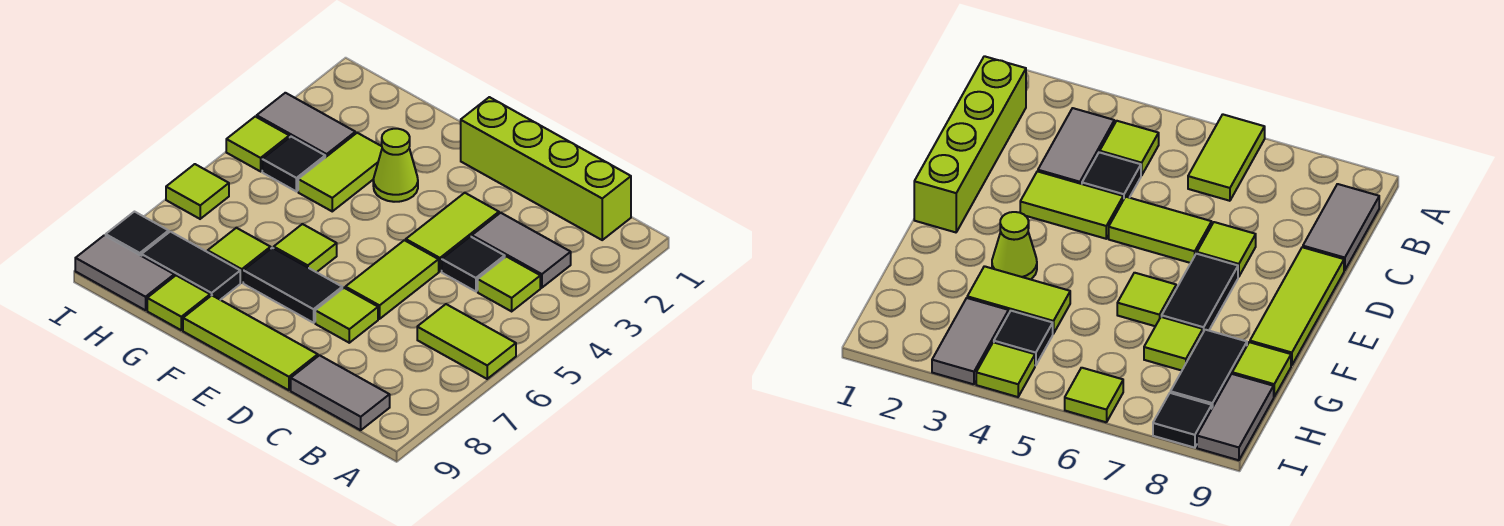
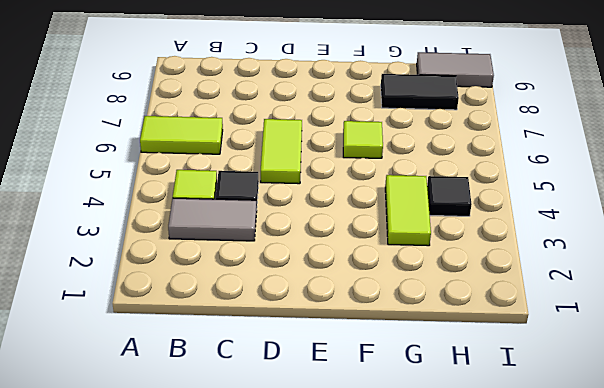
none -> lime 1x4 brick [461,97,631,240]
none -> grey 1x2 tile [291,355,390,430]
none -> lime 1x2 tile [406,193,499,271]

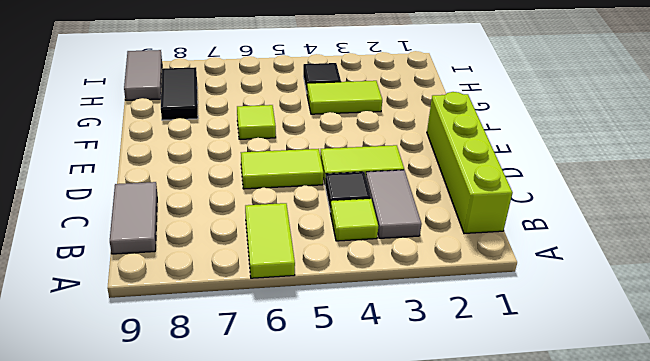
none -> lime 1x1 tile [315,288,378,343]
none -> lime 1x3 tile [183,295,318,390]
none -> black 1x2 tile [243,248,342,323]

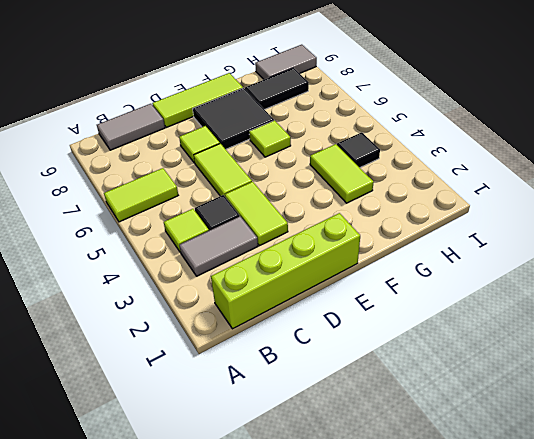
black 2x2 tile [193,88,274,149] -> black 1x2 tile [243,248,342,323]
none -> lime 1x1 cone [373,129,418,202]
none -> lime 1x1 tile [208,228,271,283]
none -> lime 1x1 tile [147,276,210,330]

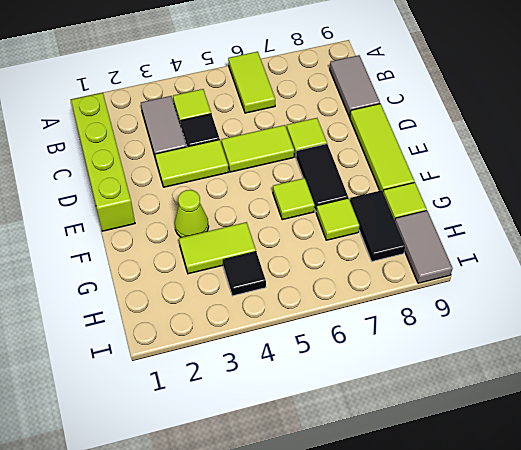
none -> grey 1x2 tile [257,93,355,157]
none -> lime 1x1 tile [226,117,289,171]
none -> lime 1x1 tile [166,164,229,219]

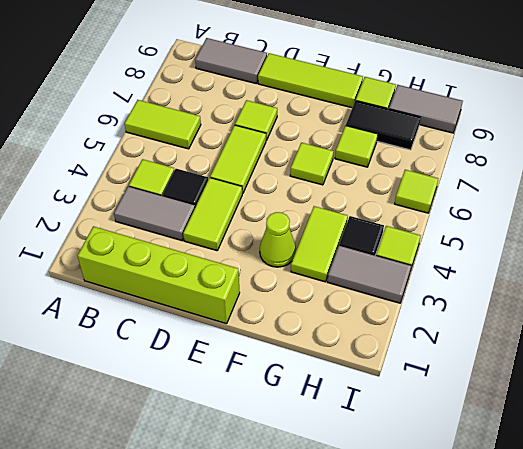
none -> black 1x2 tile [243,248,342,323]
none -> black 1x1 tile [106,212,169,256]

